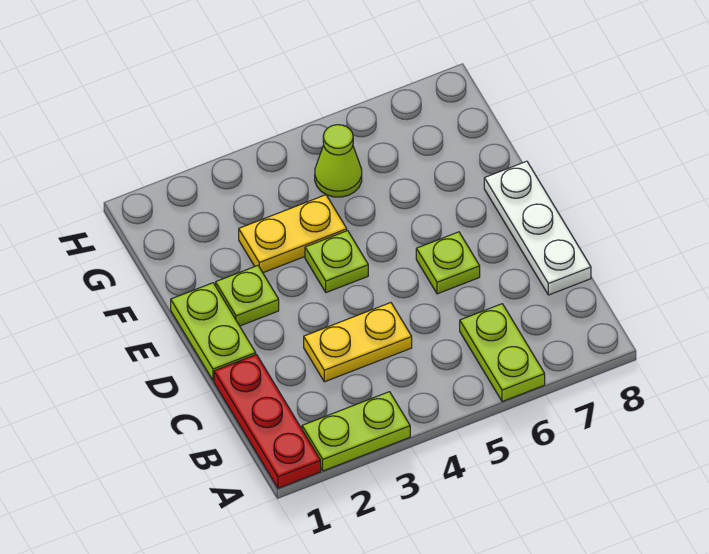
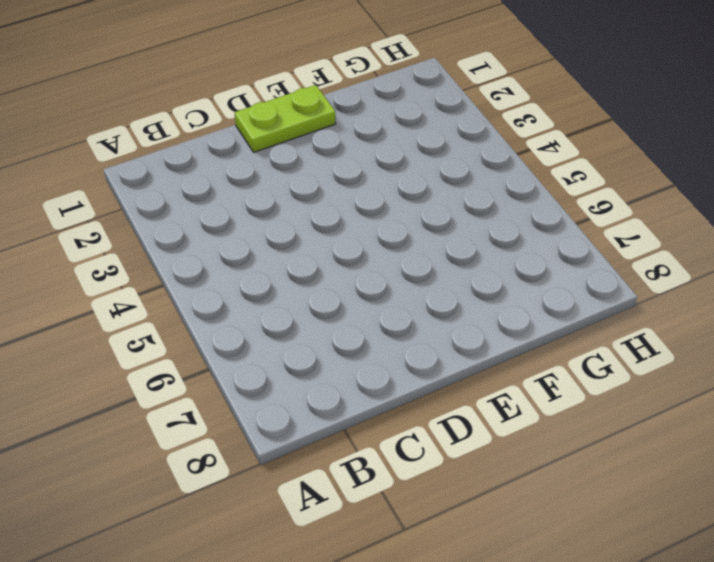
none -> red 1x3 plate [214,355,321,488]
none -> lime 1x2 plate [302,392,410,471]

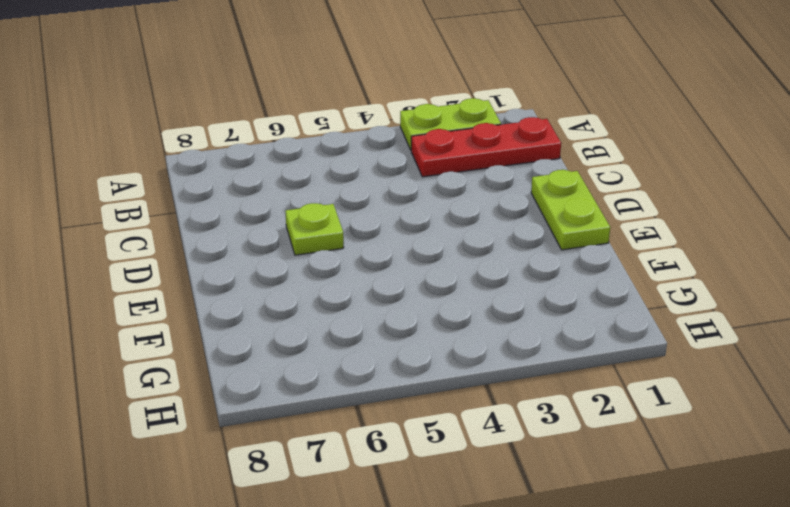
red 1x3 plate [411,117,561,177] -> red 1x3 plate turned to [214,355,321,488]
none -> lime 1x2 plate [460,304,545,402]
none -> yellow 1x2 plate [304,303,412,382]

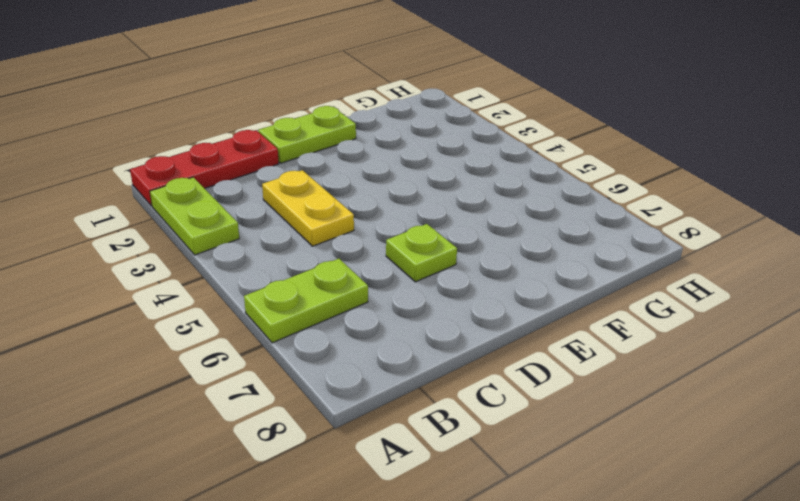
none -> white 1x3 plate [484,161,591,295]
none -> lime 1x1 plate [216,266,279,326]

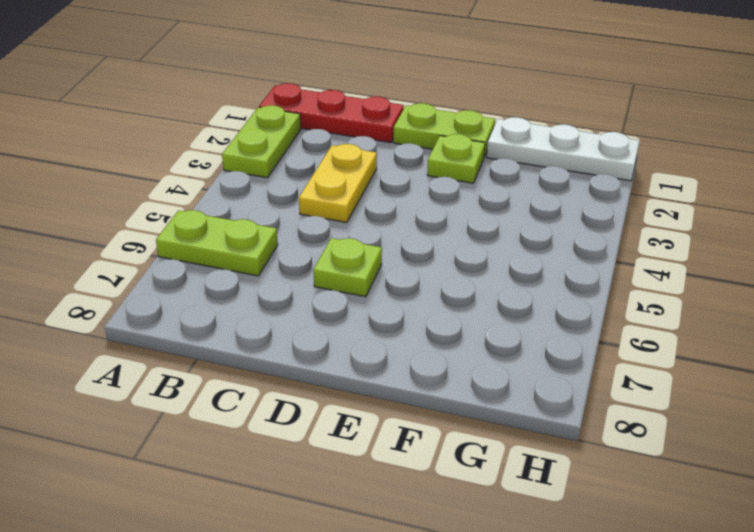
white 1x3 plate [487,117,639,181] -> white 1x3 plate moved to [484,161,591,295]
none -> lime 1x1 plate [305,231,368,293]
none -> yellow 1x2 plate [239,195,347,273]

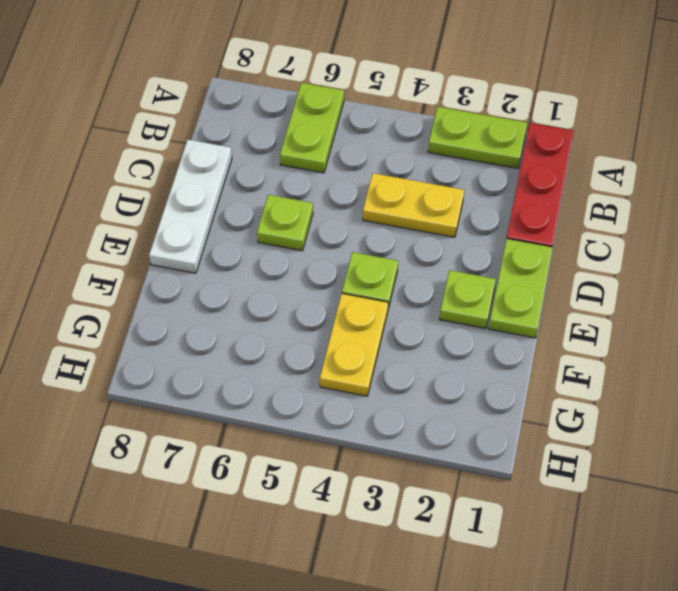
yellow 1x2 plate [320,294,388,396] -> yellow 1x2 plate turned to [239,195,347,273]
none -> lime 1x1 cone [315,125,362,197]

